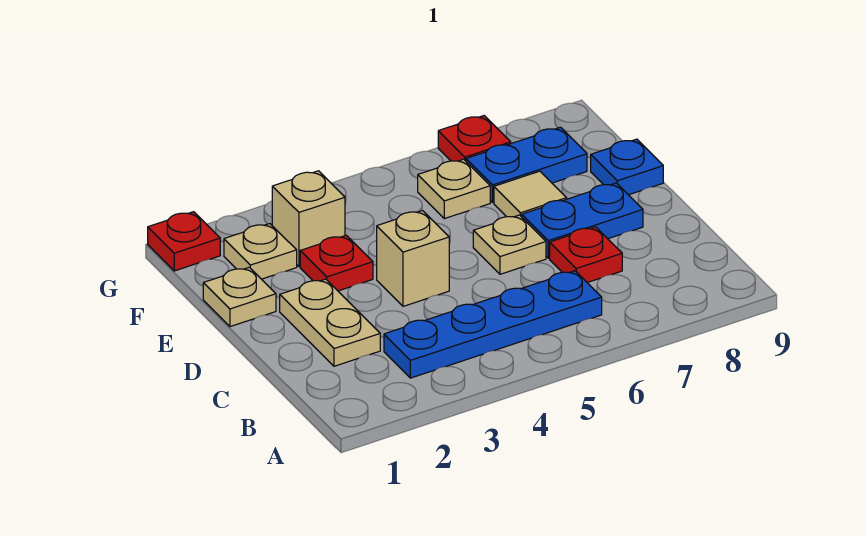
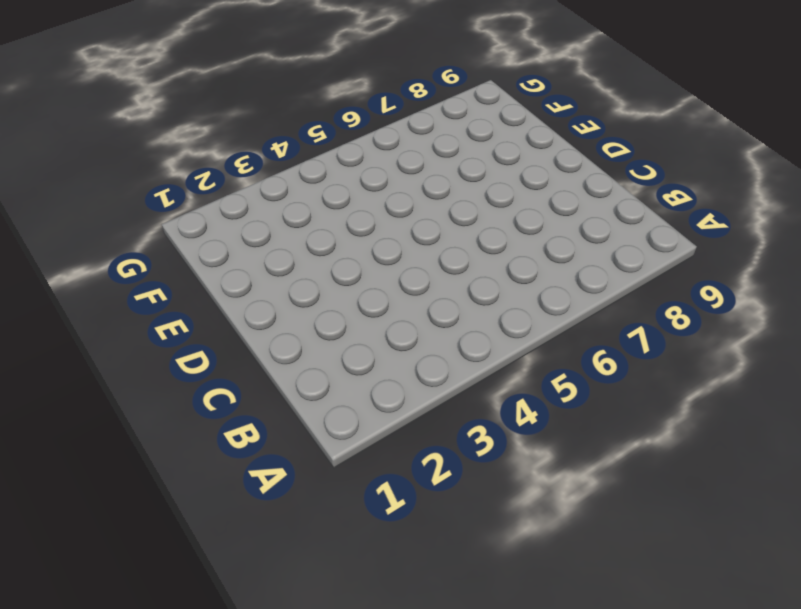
none -> blue 1x4 plate [384,271,602,378]
none -> tan 1x2 plate [280,279,380,366]
none -> red 1x1 plate [550,227,622,283]

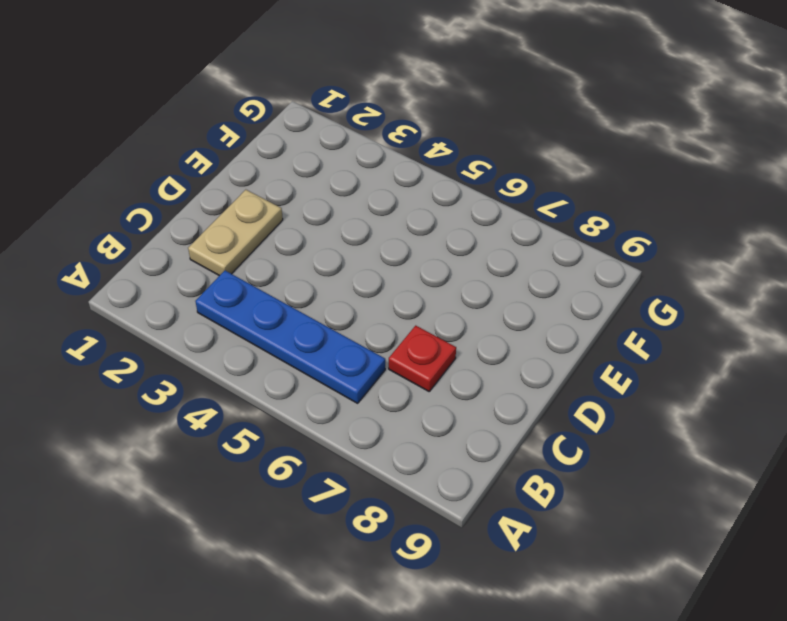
none -> tan 1x1 brick [377,211,449,306]
none -> tan 1x1 plate [473,215,546,274]
none -> blue 1x2 plate [522,183,643,258]

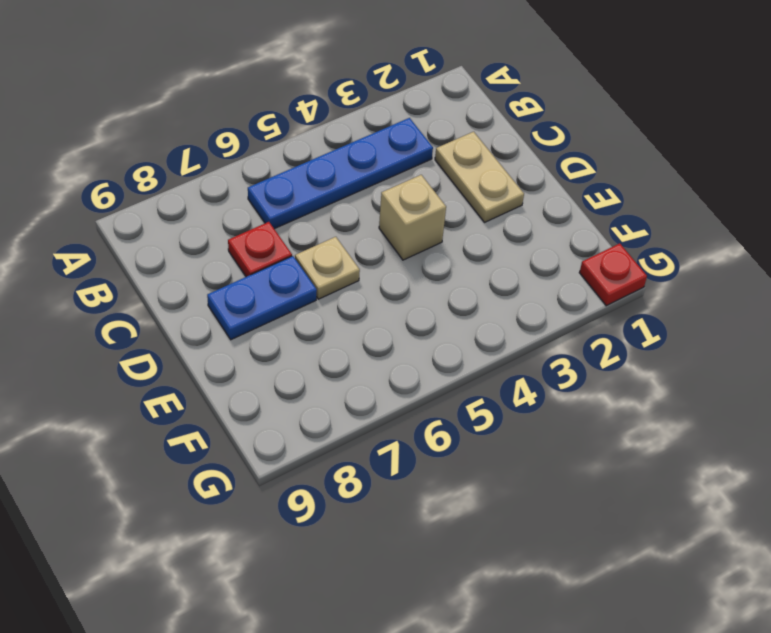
none -> tan 1x1 plate [203,267,276,327]
none -> red 1x1 plate [300,235,373,291]
none -> tan 1x1 tile [494,171,567,217]

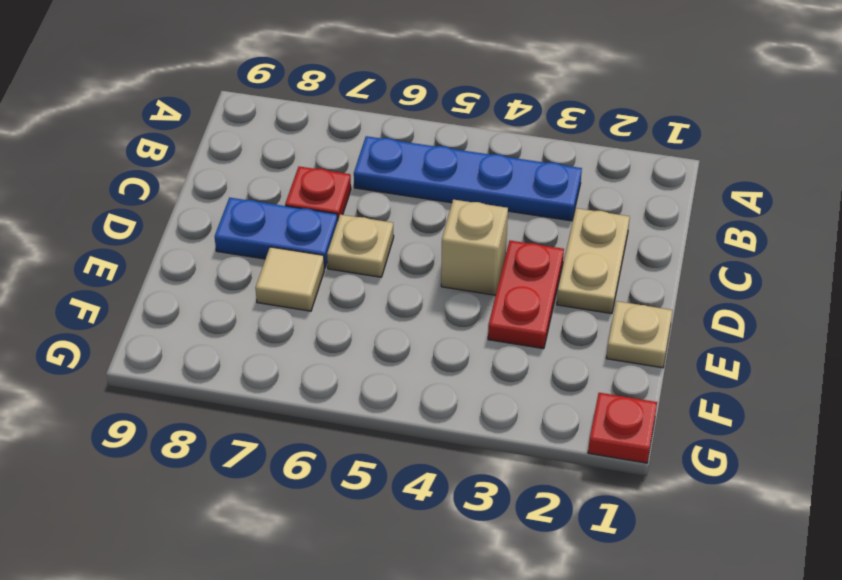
red 1x2 plate [488,241,564,349] -> red 1x1 plate [300,235,373,291]
none -> blue 1x1 plate [591,139,663,195]
none -> tan 1x1 plate [224,224,297,279]
none -> tan 1x1 brick [272,171,345,267]

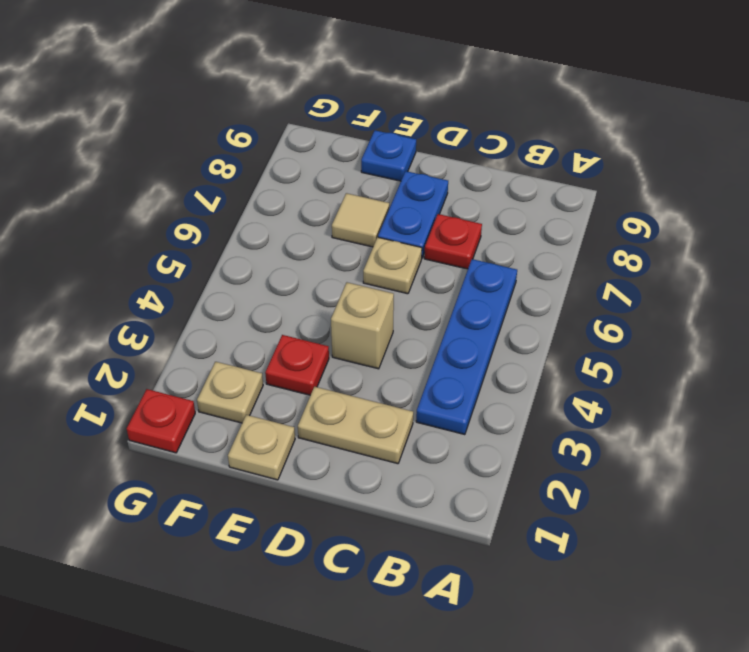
none -> tan 1x1 brick [272,171,345,267]
none -> tan 1x1 plate [418,159,490,219]
none -> blue 1x2 plate [466,127,587,202]

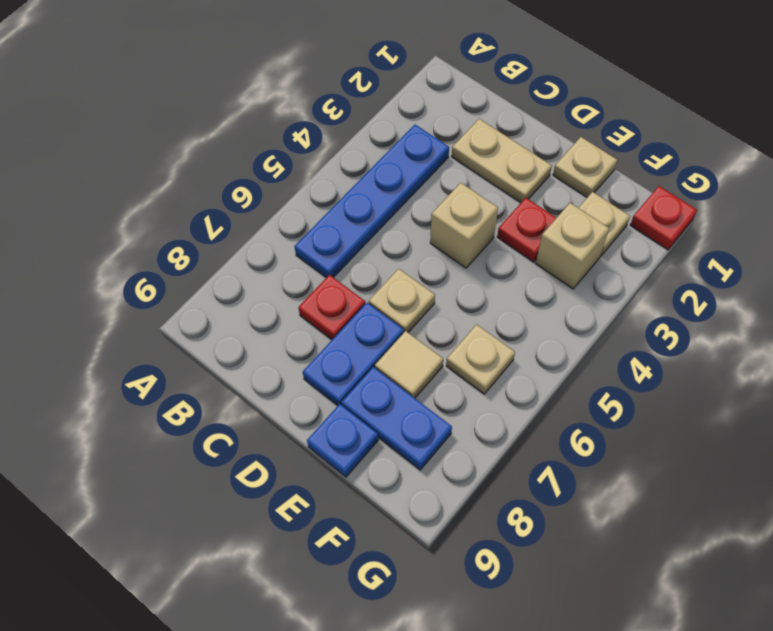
blue 1x2 plate [341,367,452,470] -> blue 1x2 plate turned to [466,127,587,202]
none -> red 1x1 plate [438,116,511,161]

